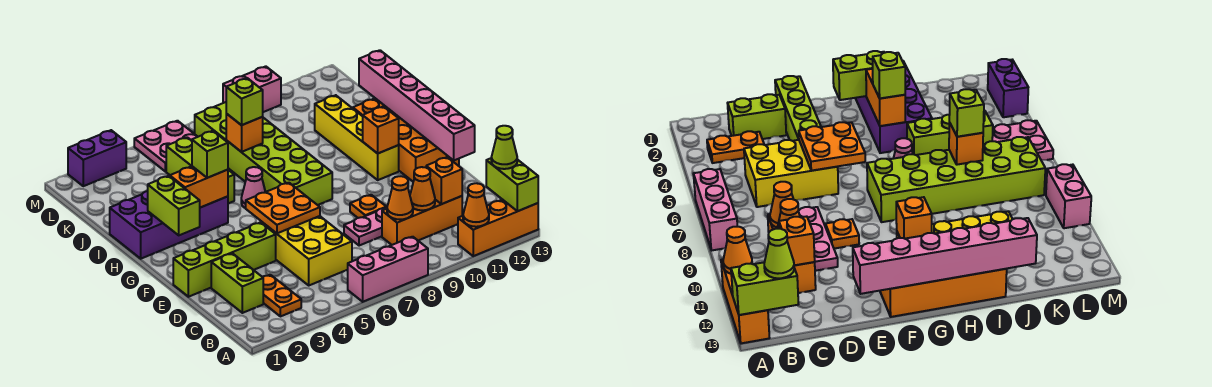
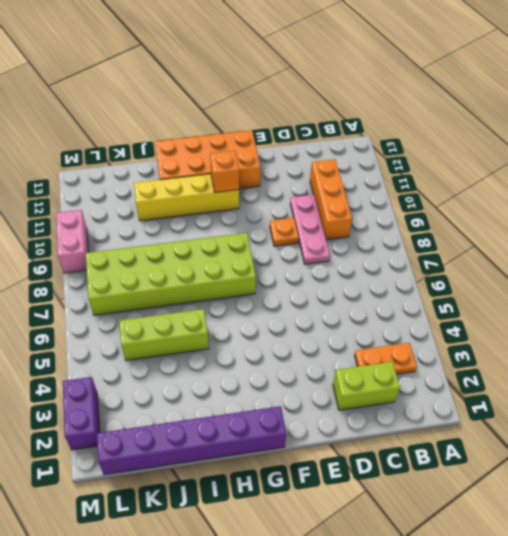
purple 1x6 brick [97,406,286,475] -> purple 2x4 brick [110,191,228,259]
none -> pink 1x3 brick [348,237,428,302]
none -> orange 1x3 brick [458,199,538,256]
none -> yellow 2x3 brick [262,216,352,285]
none -> lime 1x4 brick [173,222,276,297]

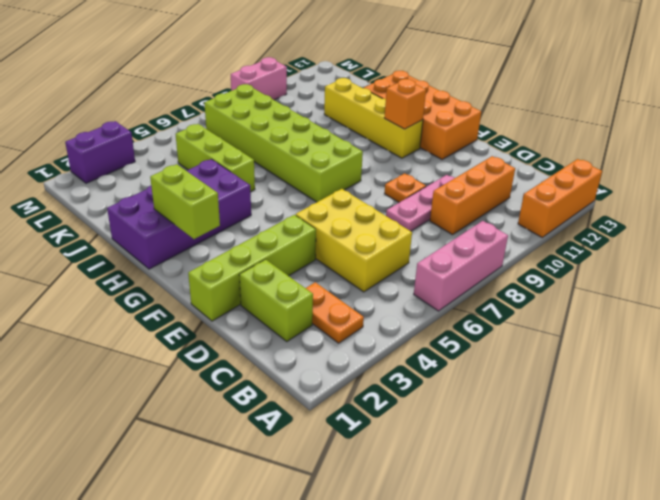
none -> pink 1x1 cone [241,167,265,208]
none -> pink 2x2 plate [134,121,198,172]
none -> orange 1x1 cone [463,183,489,227]
none -> lime 1x2 brick [486,158,538,211]

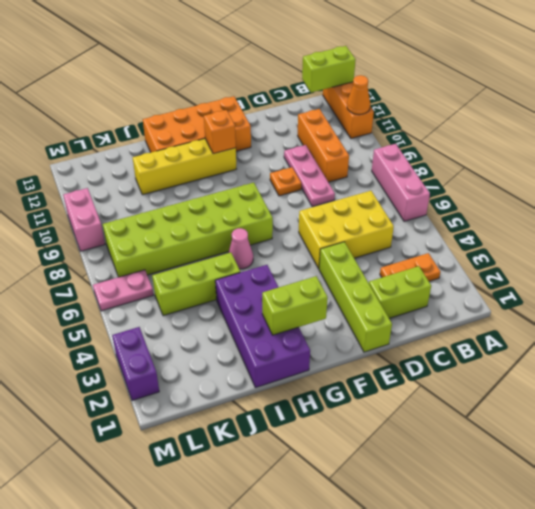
pink 1x2 plate [93,270,153,311] -> pink 2x2 plate [134,121,198,172]
none -> orange 1x1 cone [387,176,413,220]
none -> orange 1x1 cone [410,167,435,210]
none -> orange 1x1 brick [426,157,462,204]
none -> orange 2x2 plate [246,183,320,233]

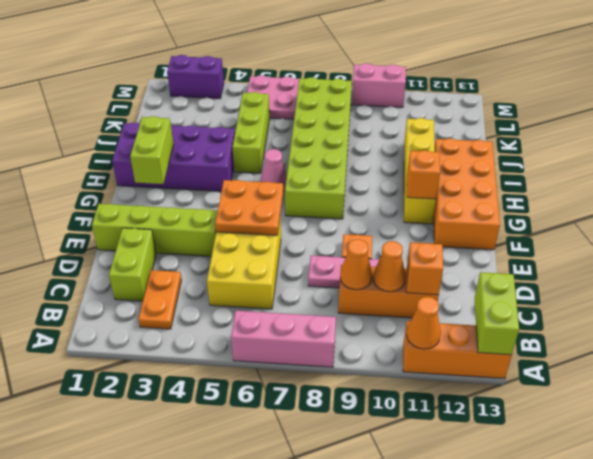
none -> pink 1x6 brick [359,50,475,160]
none -> orange 1x2 brick [170,166,228,208]
none -> orange 1x1 brick [226,114,263,152]
none -> lime 1x1 cone [491,126,517,169]

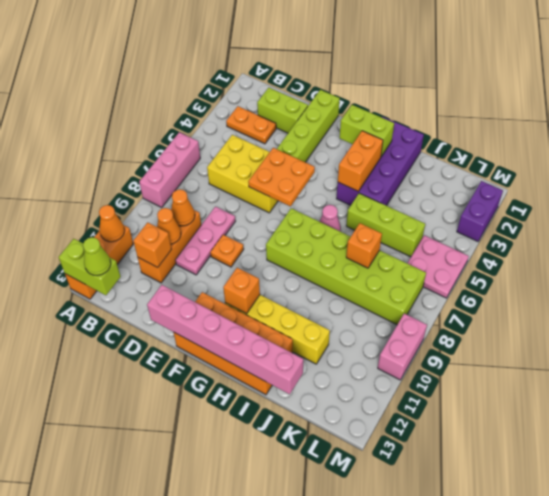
none -> lime 1x1 brick [192,131,228,178]
none -> lime 1x1 brick [226,78,263,125]

